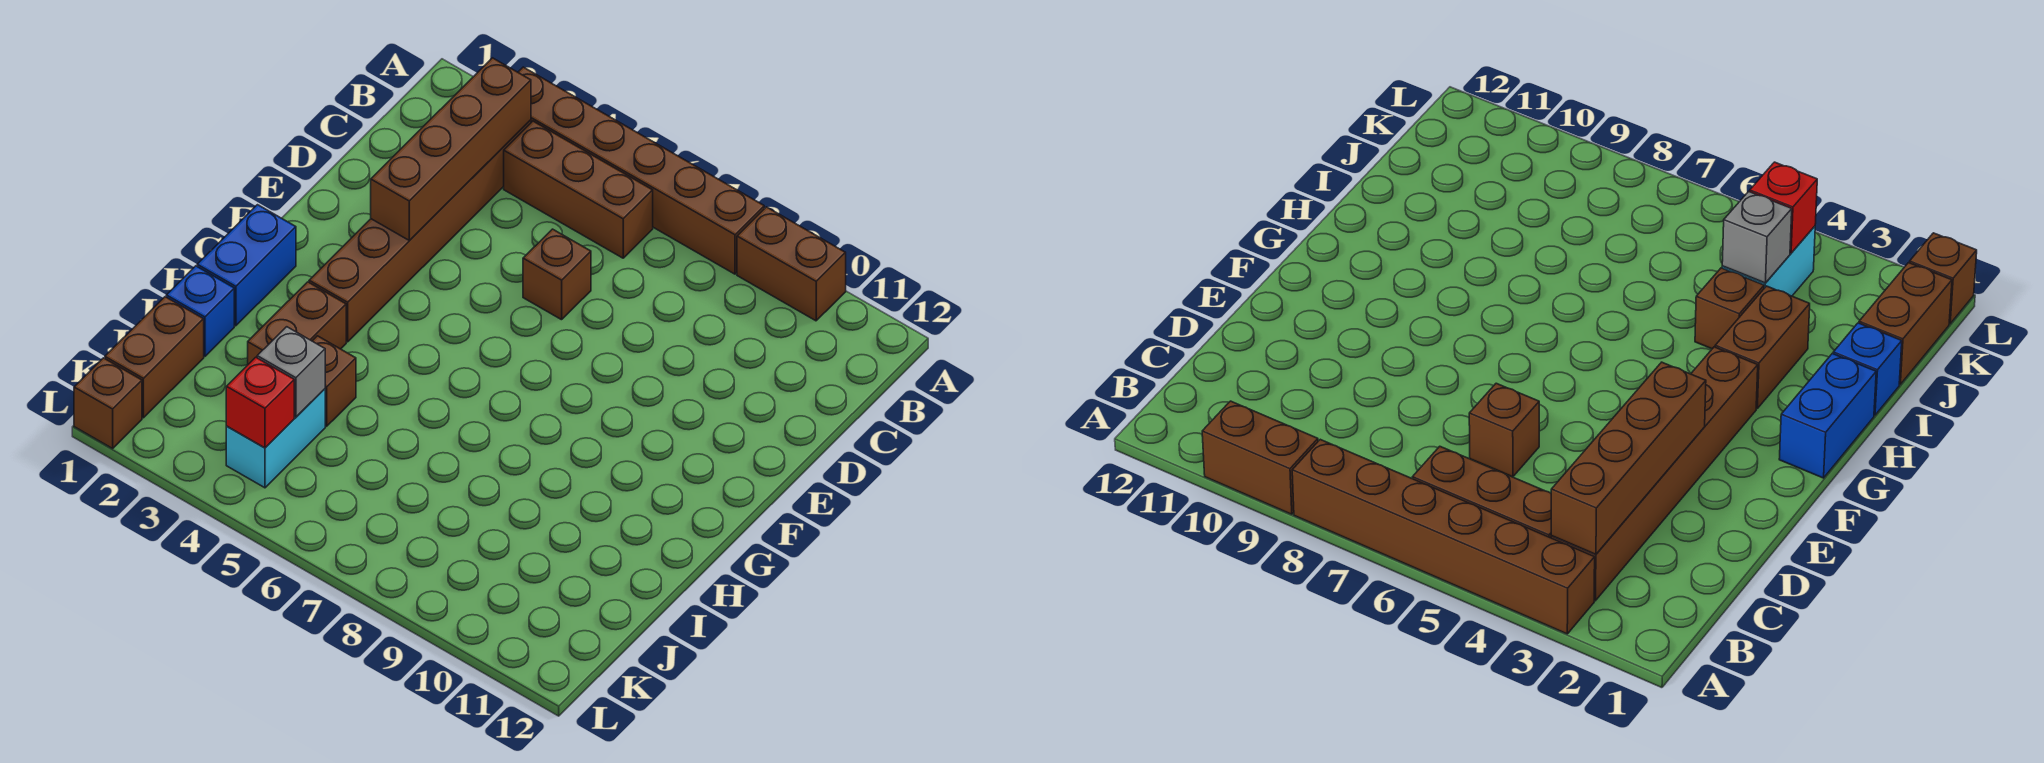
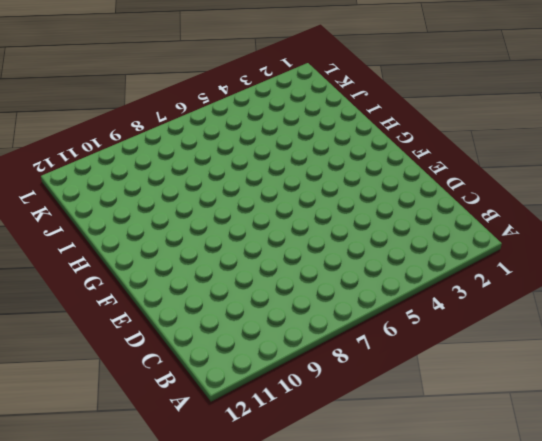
none -> brown 1x6 brick [518,67,764,274]
none -> brown 1x2 brick [737,207,846,321]
none -> brown 1x6 brick [309,120,531,342]

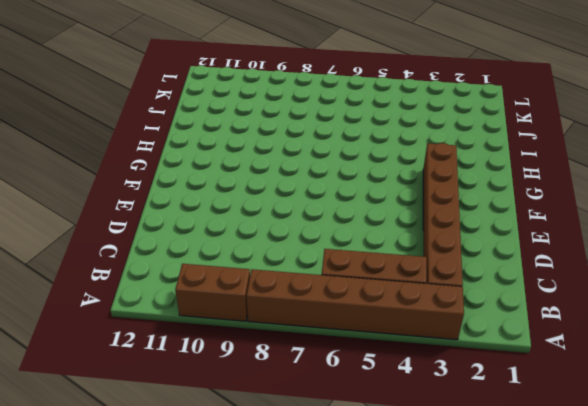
none -> brown 1x1 brick [523,229,591,320]
none -> blue 1x2 brick [197,205,296,326]
none -> brown 1x2 brick [248,282,346,364]

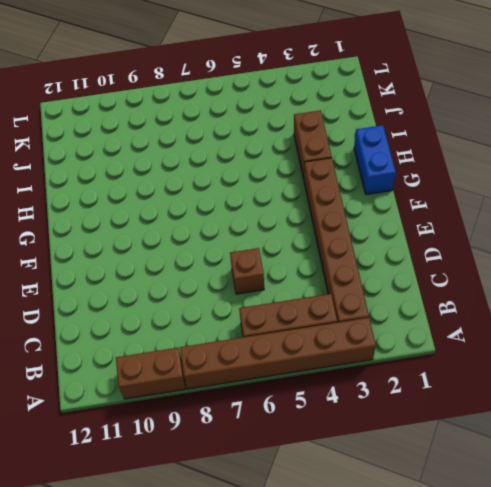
none -> blue 1x1 brick [166,266,234,356]
none -> brown 1x1 brick [313,336,356,426]
none -> brown 1x2 brick [105,297,204,418]

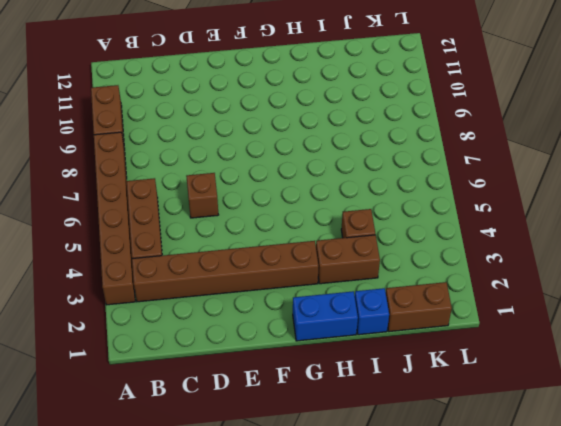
none -> cyan 1x2 brick [226,389,325,488]
none -> brown 1x1 brick [74,358,142,448]
none -> brown 1x4 brick [371,58,531,241]

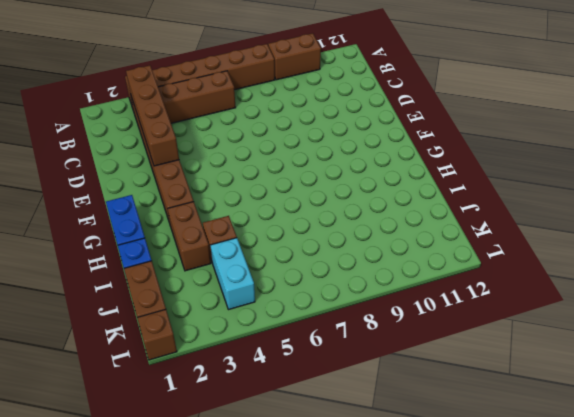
none -> brown 1x1 brick [523,229,591,320]
none -> grey 1x1 brick [257,327,325,417]
none -> red 1x1 brick [226,357,294,448]

